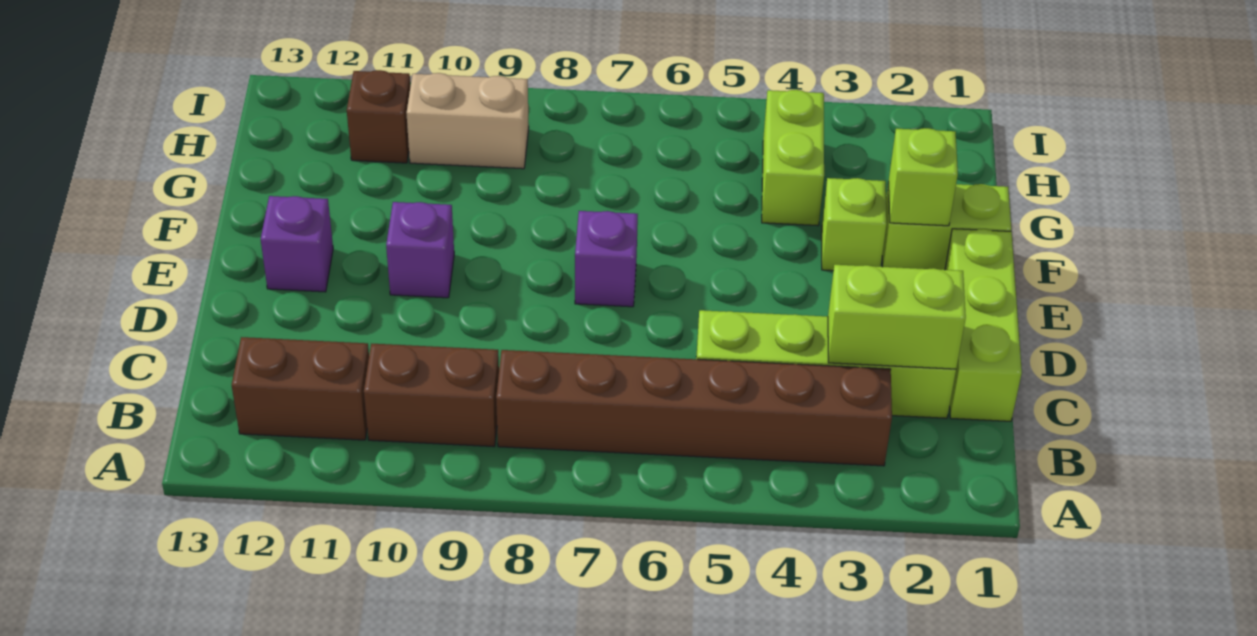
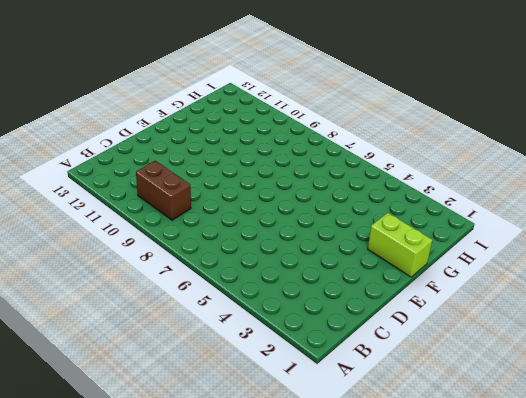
none -> brown 1x6 brick [496,350,892,466]
none -> brown 1x2 brick [232,337,369,440]
none -> lime 1x3 brick [945,229,1022,421]

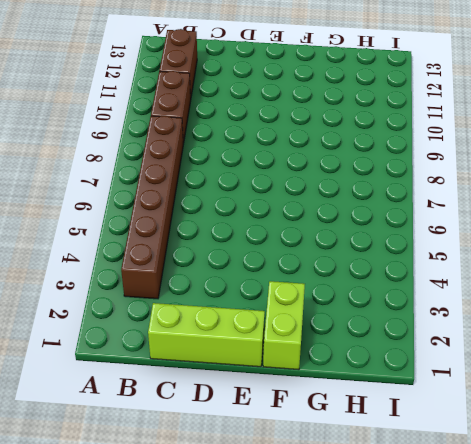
none -> lime 1x4 brick [696,310,956,418]
none -> purple 1x1 brick [575,211,638,307]
none -> purple 1x1 brick [386,202,454,298]

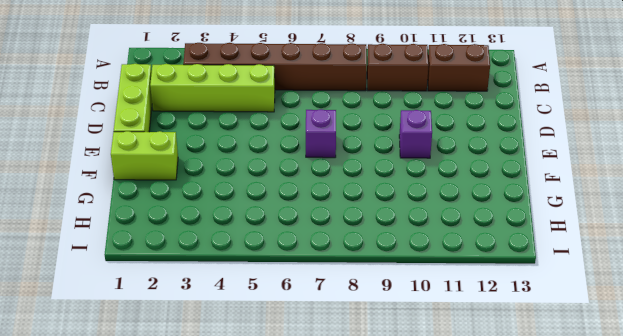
none -> purple 1x1 brick [261,196,333,292]
none -> lime 1x1 brick [822,178,887,271]
none -> lime 1x2 brick [762,90,824,226]

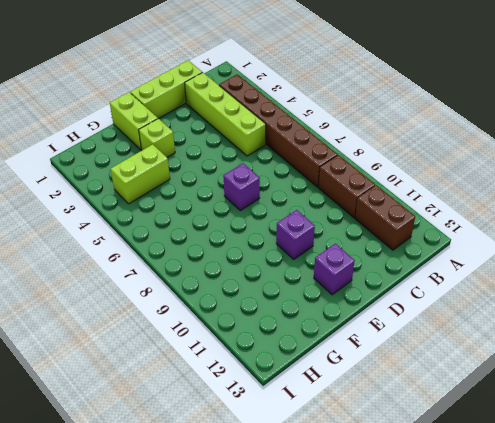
none -> tan 1x2 brick [406,73,529,169]
none -> brown 1x1 brick [347,70,411,163]
none -> lime 1x2 brick [828,265,966,369]

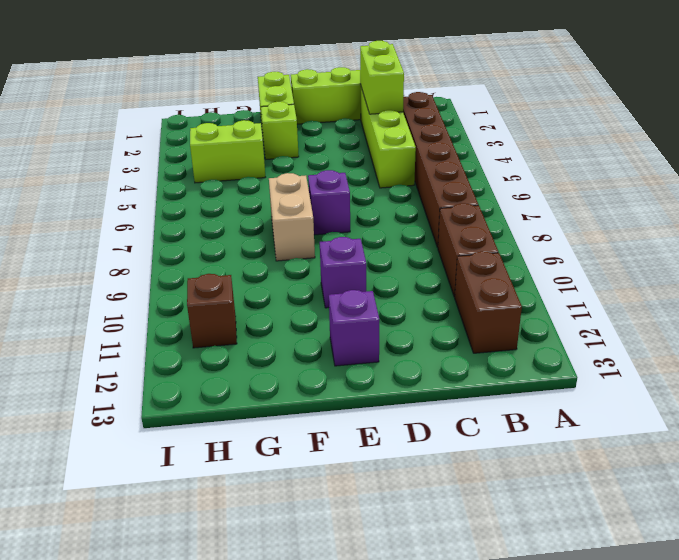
tan 1x2 brick [269,173,315,261] -> tan 1x2 brick moved to [406,73,529,169]
none -> lime 1x1 brick [889,128,958,226]

